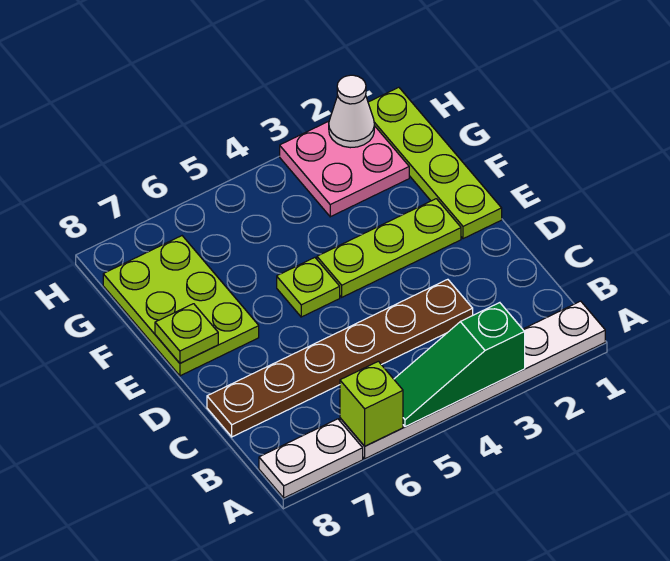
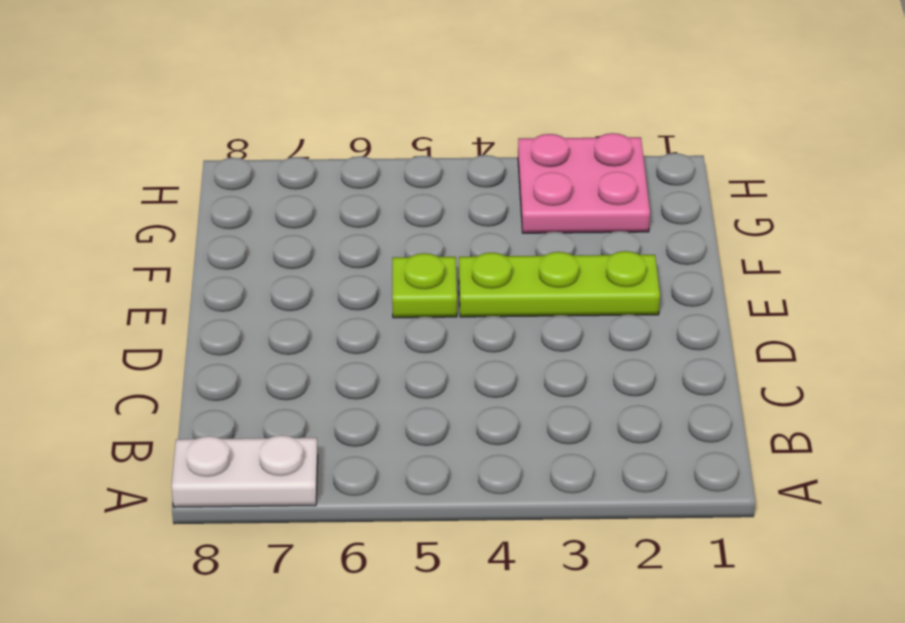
none -> white 1x6 plate [340,301,605,459]
none -> brown 1x6 plate [207,279,473,437]
none -> lime 1x4 plate [368,87,502,239]

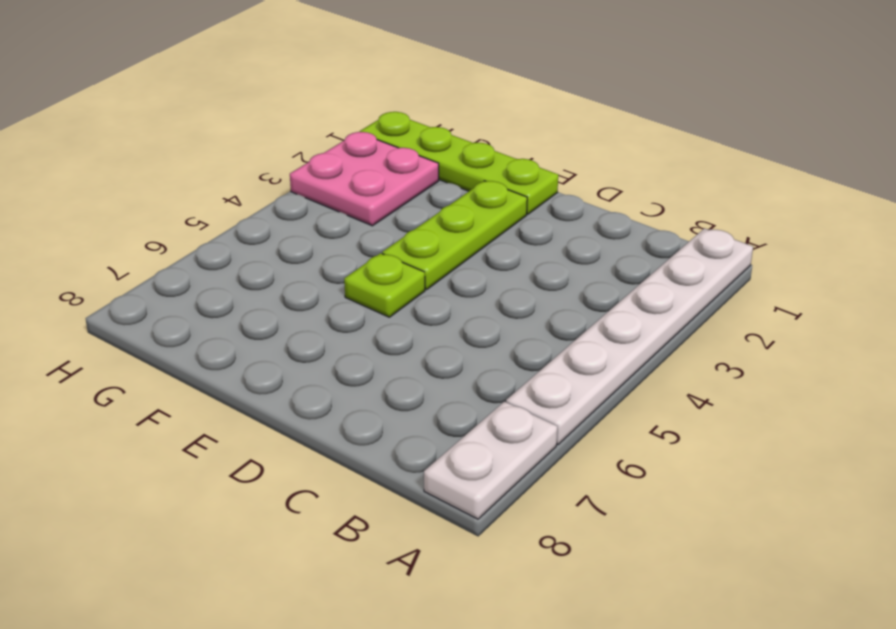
none -> brown 1x6 plate [207,279,473,437]
none -> lime 2x3 plate [103,236,259,376]
none -> green 1x3 slope [394,303,525,427]

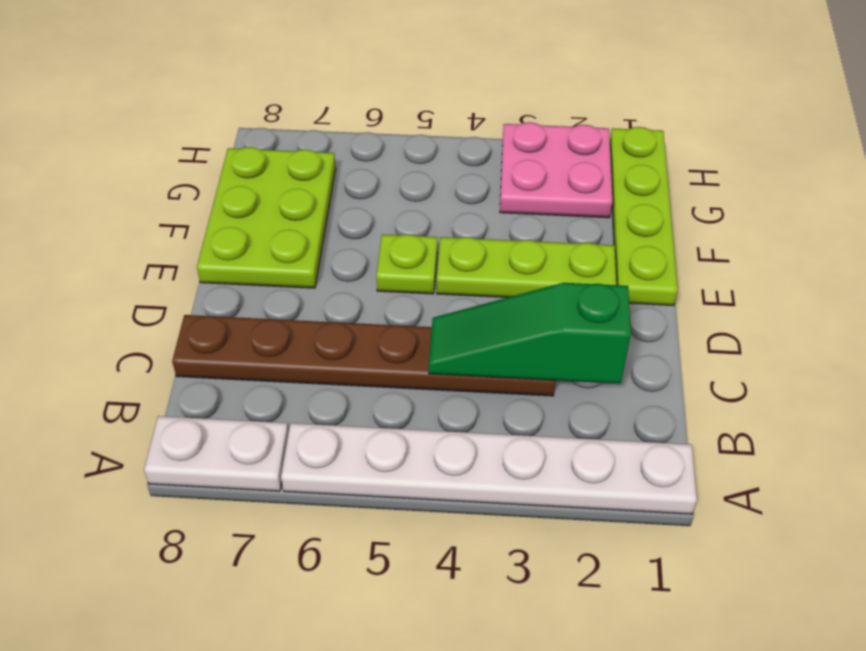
green 1x3 slope [429,283,631,384] -> green 1x3 slope moved to [394,303,525,427]
none -> lime 1x1 brick [340,361,403,446]
none -> lime 1x1 plate [155,304,218,363]
none -> white 1x1 cone [329,75,374,148]

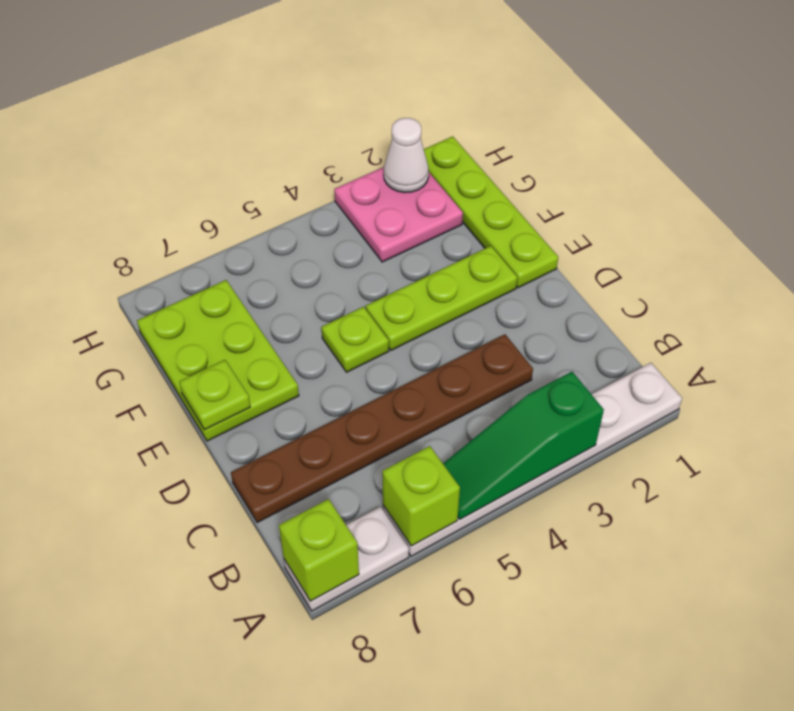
lime 1x1 brick [279,499,359,601] -> none

